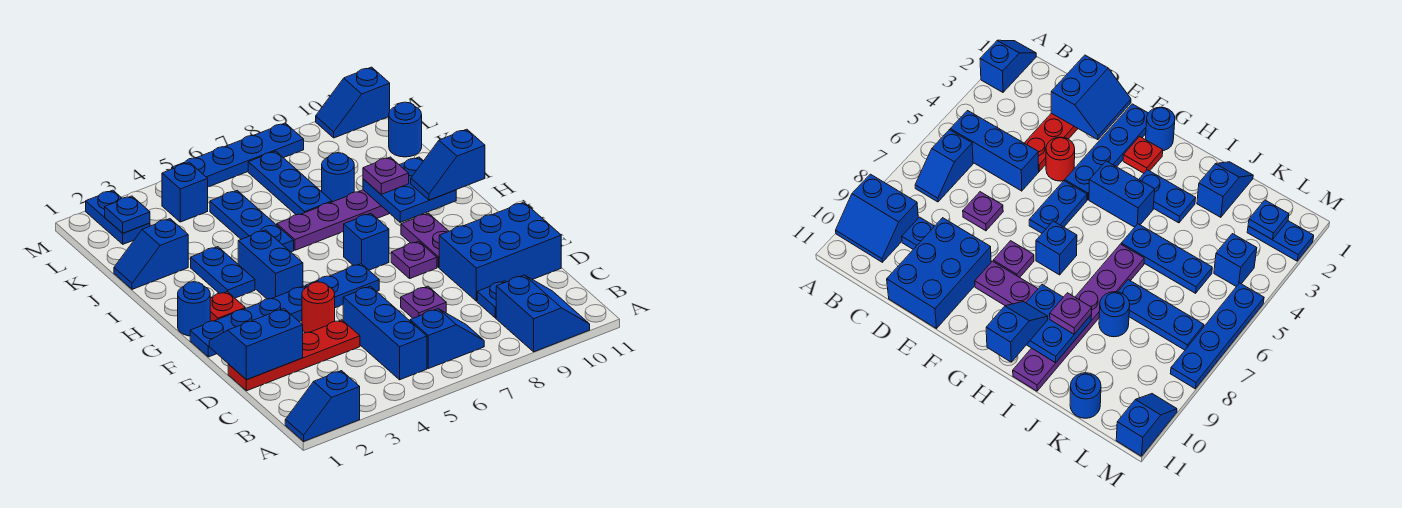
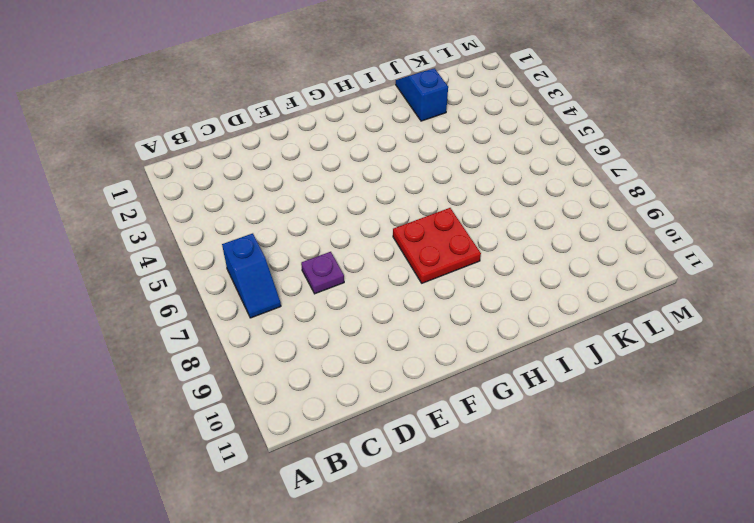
red 2x2 plate [393,208,481,283] -> blue 1x1 brick [344,213,389,270]
none -> blue 1x2 slope [285,371,360,441]
none -> blue 2x2 slope [496,275,590,352]
none -> blue 1x3 brick [343,286,427,380]
none -> blue 1x1 plate [477,281,506,318]

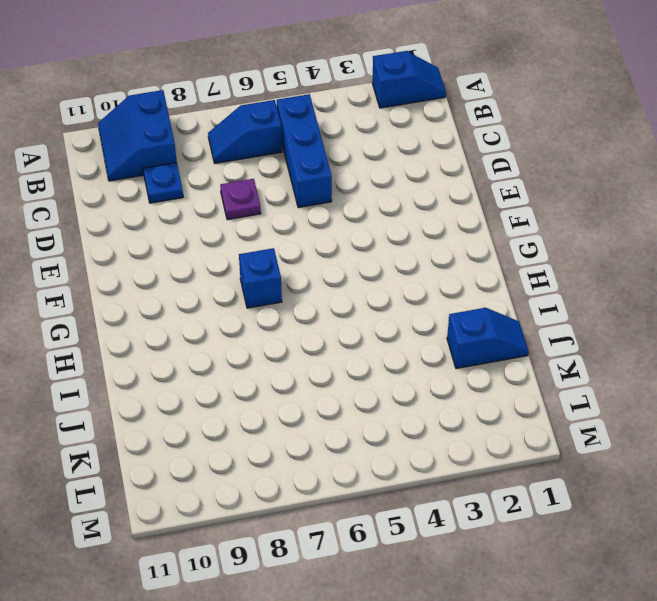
none -> red 1x4 plate [228,320,360,391]
none -> blue 2x3 brick [439,202,561,301]
none -> red 1x1 round brick [302,282,335,333]
none -> blue 1x4 plate [190,286,306,357]

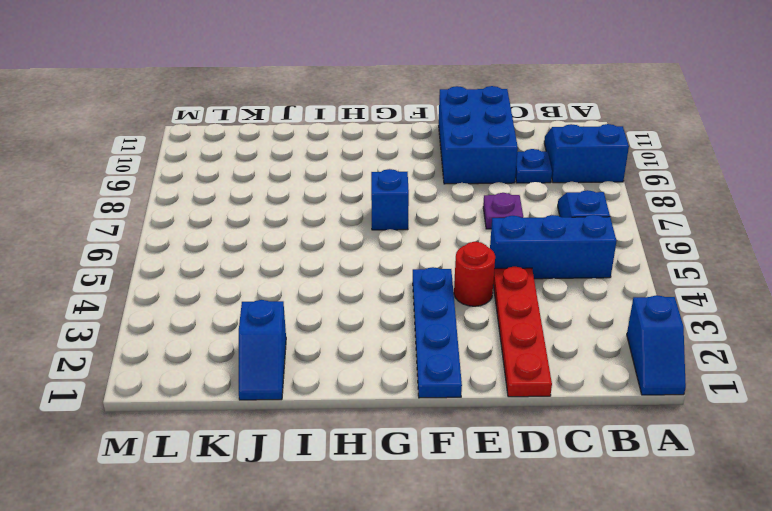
none -> blue 1x2 plate [305,264,379,308]
none -> purple 1x1 plate [391,241,437,278]
none -> purple 1x2 plate [401,213,449,267]
none -> blue 1x1 round brick [178,282,210,336]

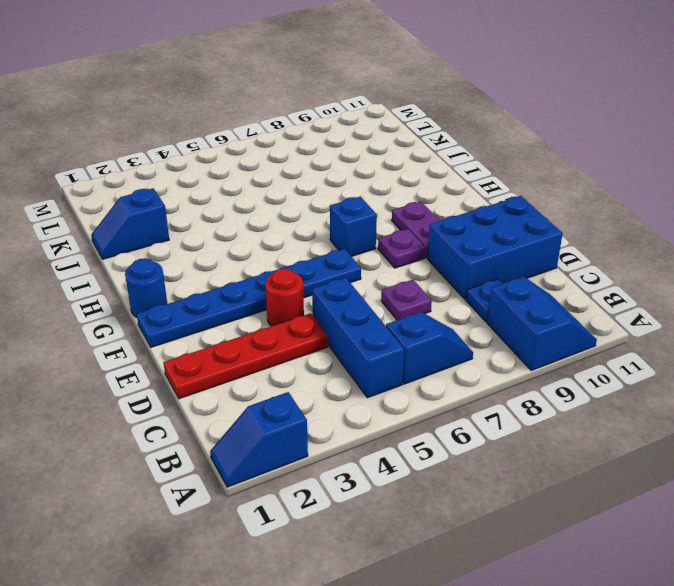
none -> red 1x1 plate [210,292,245,321]
none -> blue 1x2 brick [238,230,303,299]
none -> blue 1x2 plate [191,247,255,298]
none -> blue 1x3 plate [210,191,294,252]

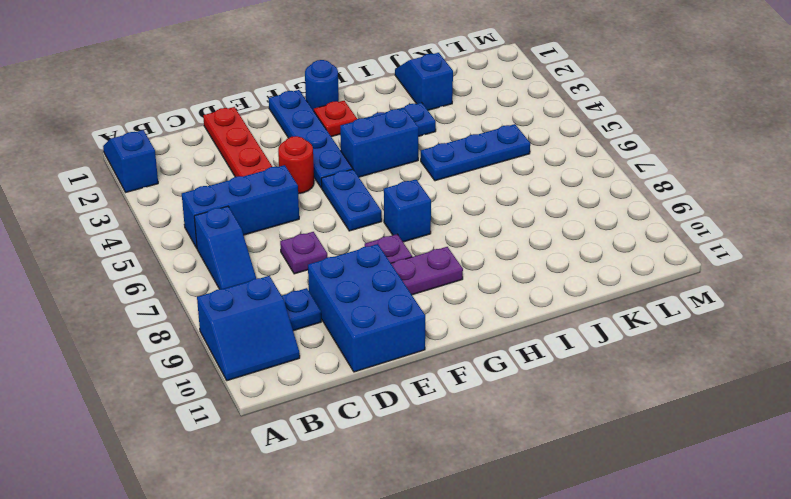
none -> purple 1x6 plate [277,190,390,250]
none -> blue 1x3 plate [248,151,332,215]
none -> blue 1x1 round brick [322,153,354,202]
none -> blue 1x1 round brick [389,102,422,157]

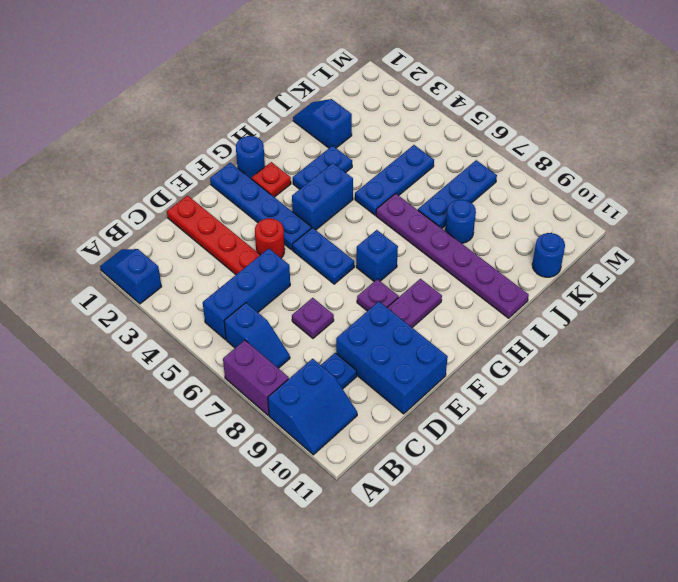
purple 1x2 brick [223,340,289,415] -> none
none -> blue 1x2 plate [86,190,150,244]
none -> blue 1x1 brick [162,162,208,222]
none -> blue 1x4 plate [172,123,304,187]
none -> blue 1x2 slope [316,67,390,138]

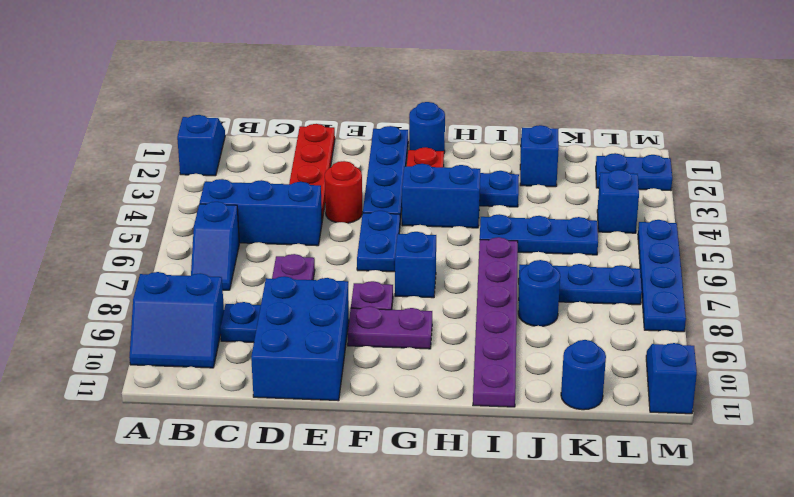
none -> blue 2x2 slope [209,308,303,380]
none -> blue 2x2 plate [363,157,456,222]
none -> blue 1x1 plate [105,196,150,233]
none -> blue 1x2 slope [411,129,485,200]

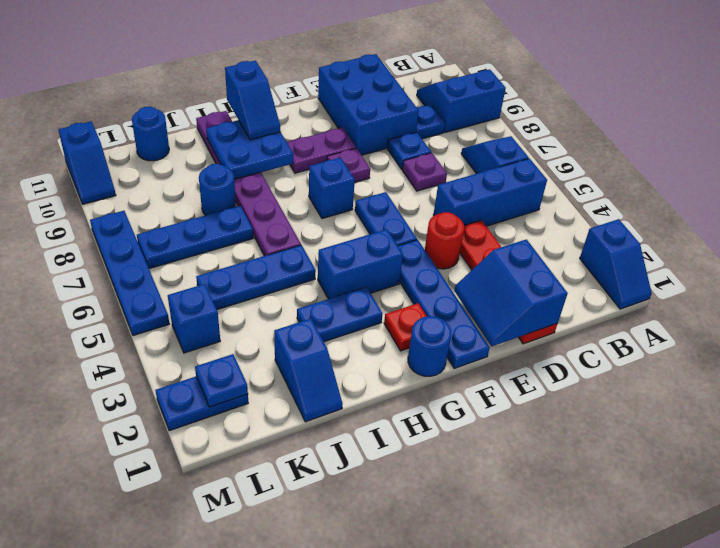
blue 1x1 plate [388,132,431,169] -> none
none -> purple 1x1 plate [363,157,409,194]

